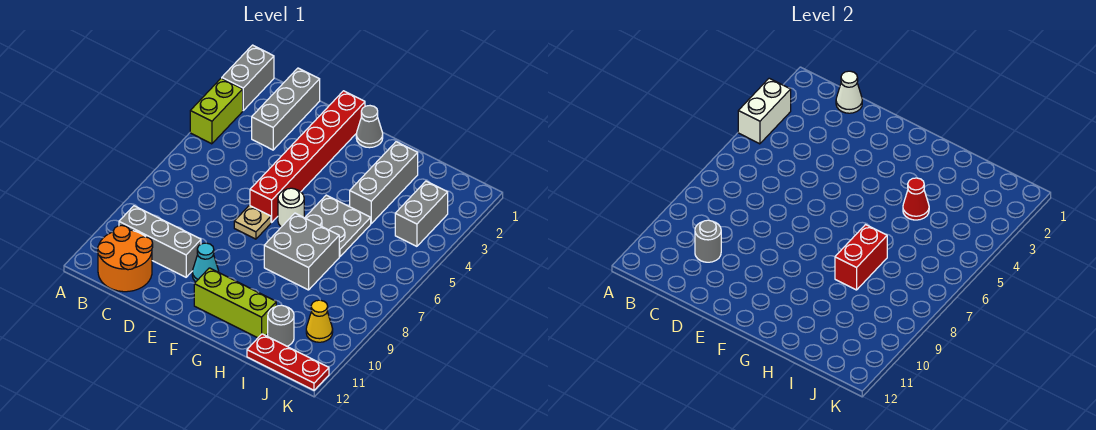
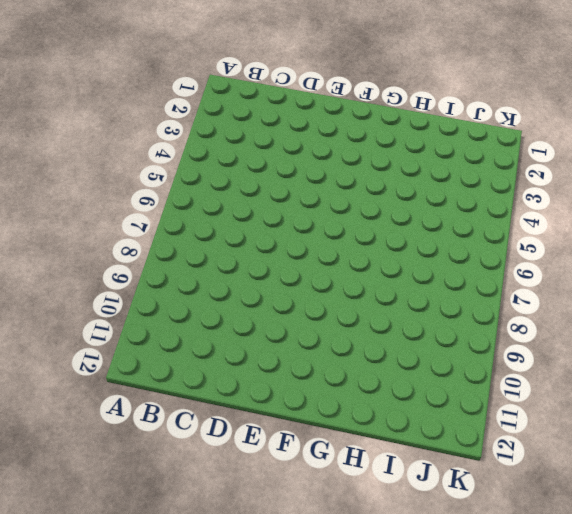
none -> grey 1x2 brick [222,45,274,110]
none -> lime 1x2 brick [190,78,243,144]
none -> grey 1x3 brick [119,206,201,277]

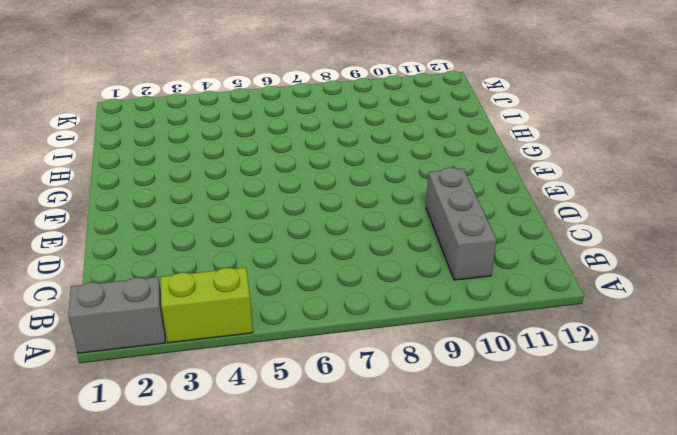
none -> orange 2x2 round brick [98,226,153,292]
none -> grey 1x3 brick [252,68,320,150]
none -> red 1x6 brick [250,91,365,222]

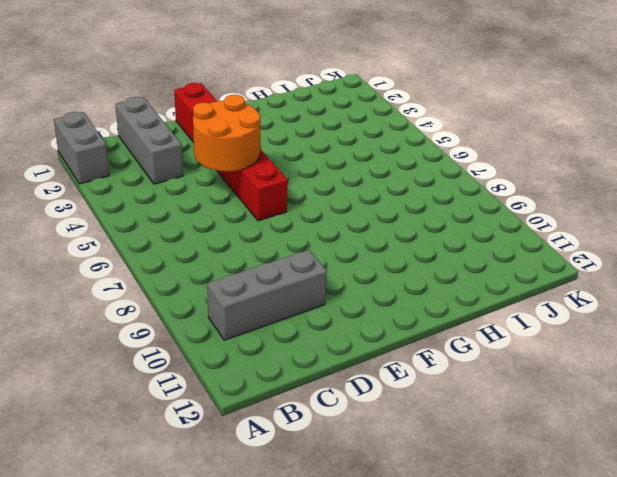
orange 2x2 round brick [193,95,260,172] -> orange 2x2 round brick moved to [98,226,153,292]
none -> lime 1x2 brick [190,78,243,144]
none -> tan 1x1 plate [234,205,271,239]
none -> cyan 1x1 cone [192,243,219,282]

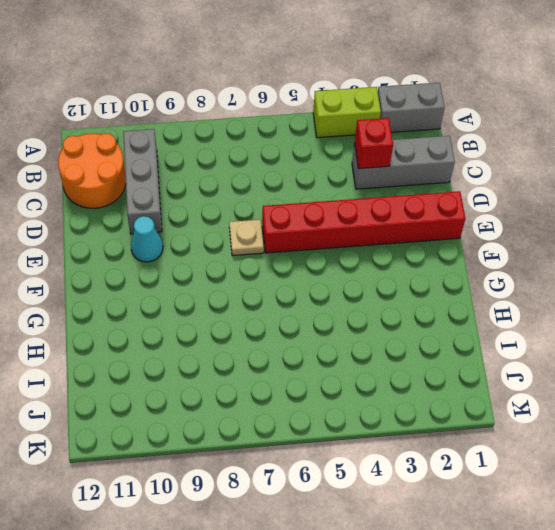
red 1x1 brick [355,118,393,169] -> none
none -> grey 1x1 cone [356,106,383,148]
none -> white 1x1 round brick [278,188,304,227]
none -> lime 1x3 brick [194,268,276,338]

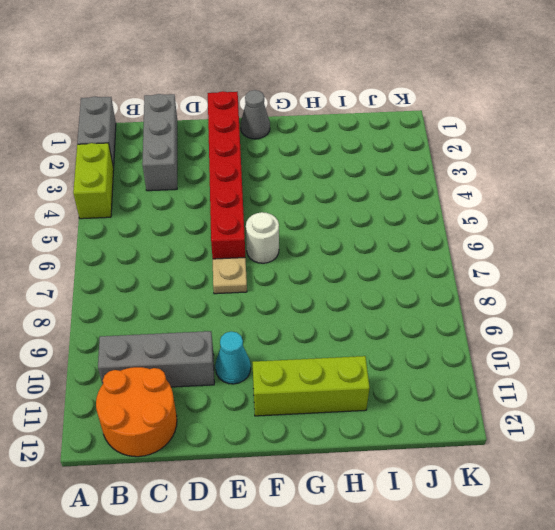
none -> grey 2x2 plate [305,195,371,257]
none -> grey 2x2 brick [264,213,339,290]
none -> grey 1x3 brick [350,142,418,223]

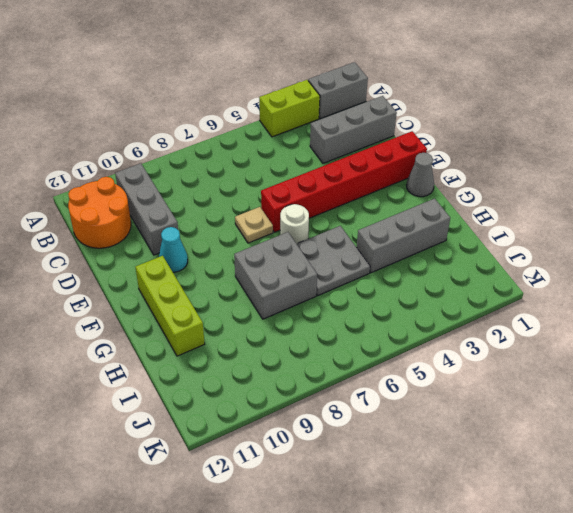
none -> grey 1x1 round brick [268,305,294,346]
none -> red 1x3 plate [247,334,329,390]
none -> grey 1x2 brick [395,181,448,246]

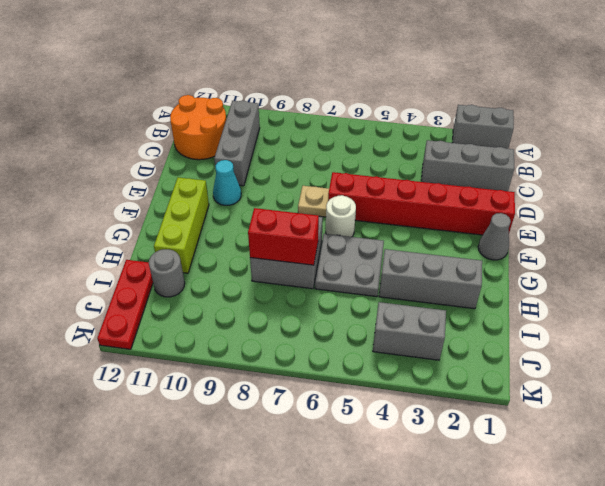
none -> lime 1x2 brick [190,78,243,144]
none -> yellow 1x1 cone [306,300,333,342]
none -> white 1x2 brick [738,78,791,144]

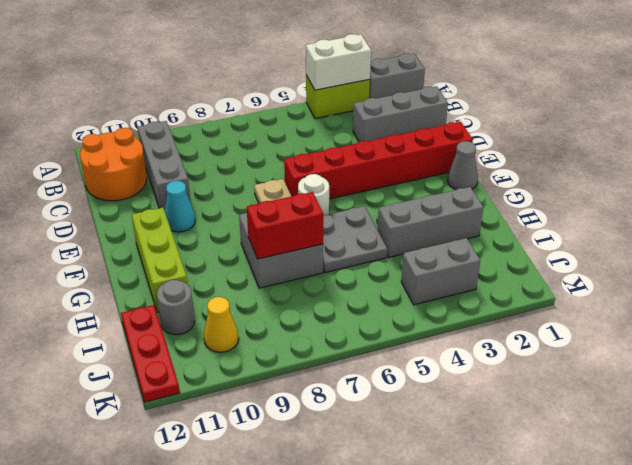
none -> white 1x1 cone [836,71,862,113]
none -> grey 1x1 round brick [695,220,721,262]
none -> red 1x1 cone [903,178,929,220]

